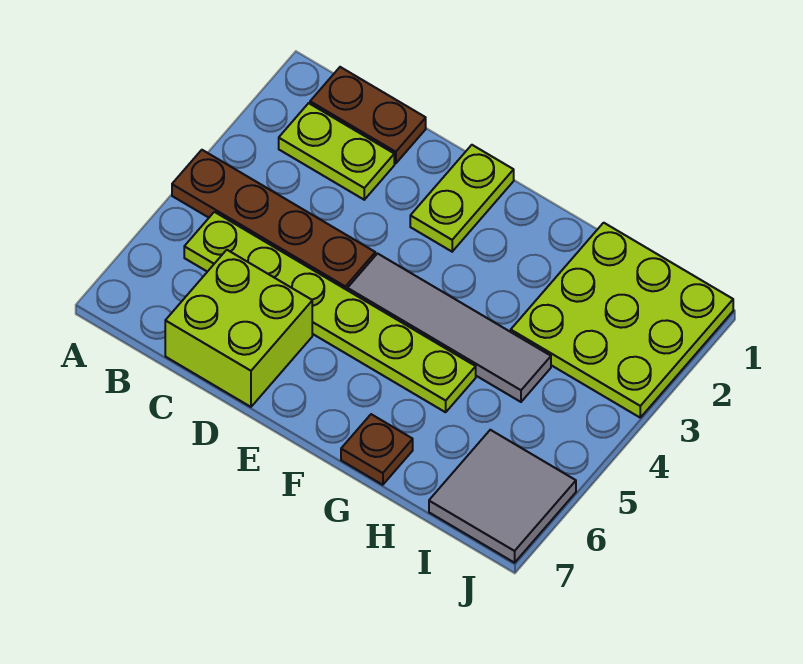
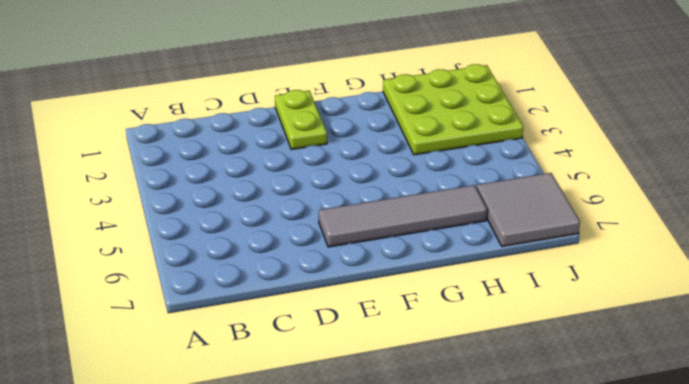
grey 1x4 tile [319,185,487,247] -> grey 1x4 tile moved to [348,254,551,402]
none -> brown 1x4 plate [172,150,375,290]
none -> brown 1x2 plate [310,67,426,164]

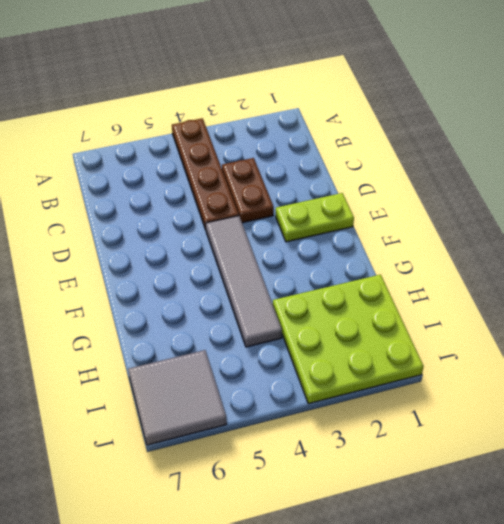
brown 1x2 plate [222,158,274,223] -> brown 1x2 plate moved to [310,67,426,164]
none -> lime 1x2 plate [279,103,394,200]
none -> lime 1x6 plate [184,212,476,412]

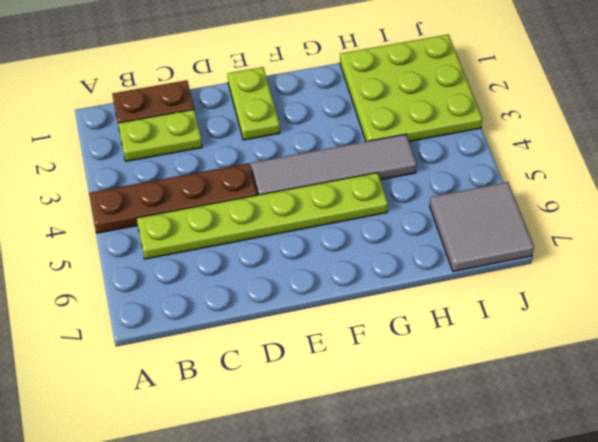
none -> lime 2x2 brick [165,250,312,407]
none -> brown 1x1 plate [341,414,413,485]

